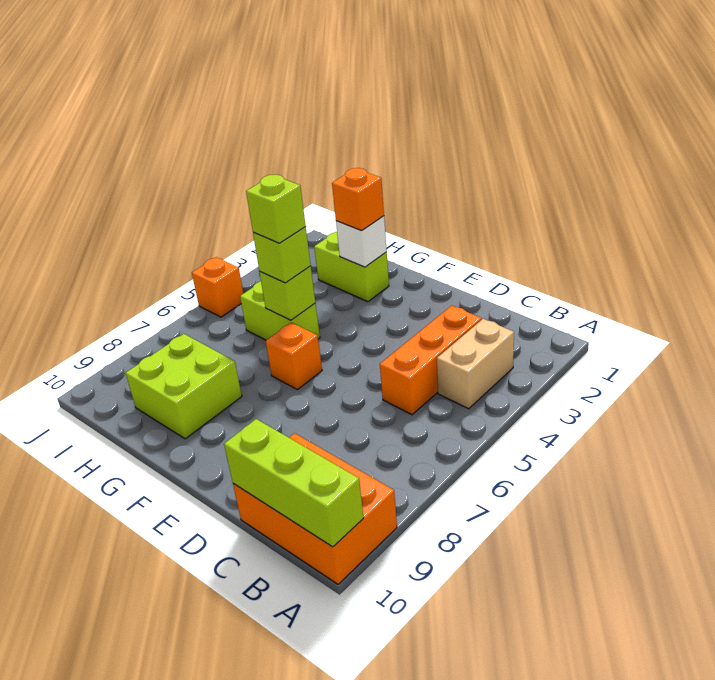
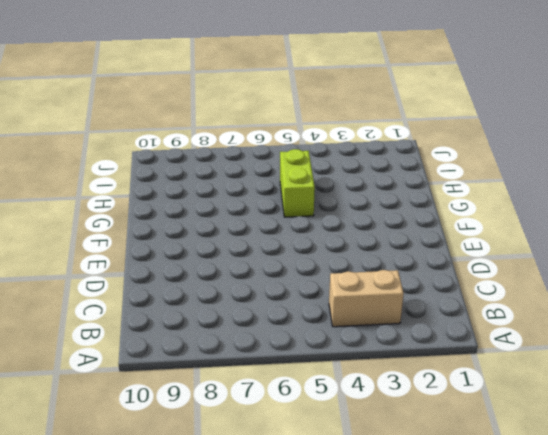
none -> orange 2x3 brick [233,433,397,584]
none -> orange 1x3 brick [380,306,481,415]
none -> orange 1x1 brick [266,323,322,390]

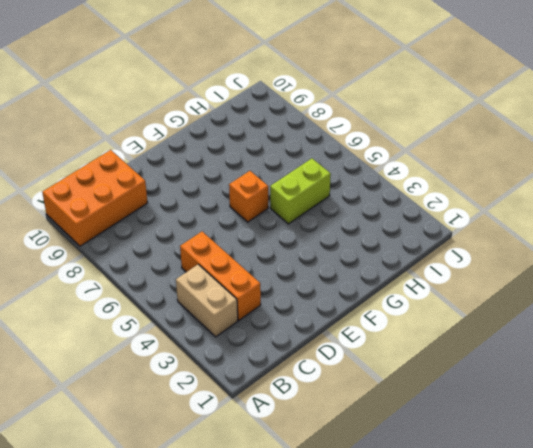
none -> lime 1x2 brick [314,232,389,302]
none -> lime 2x2 brick [126,334,242,439]
none -> orange 1x1 brick [192,257,243,317]

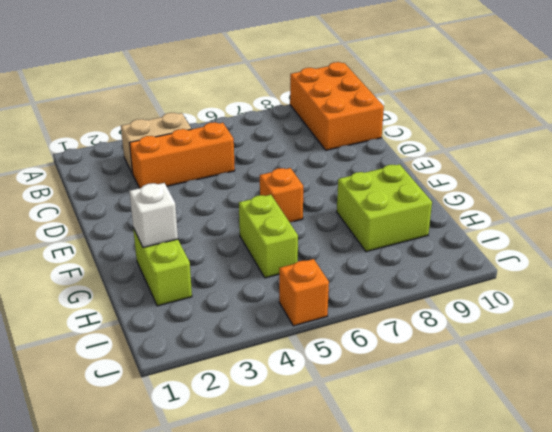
none -> lime 1x3 brick [224,419,364,547]
none -> lime 1x1 brick [260,266,315,320]
none -> orange 1x1 brick [332,168,384,231]

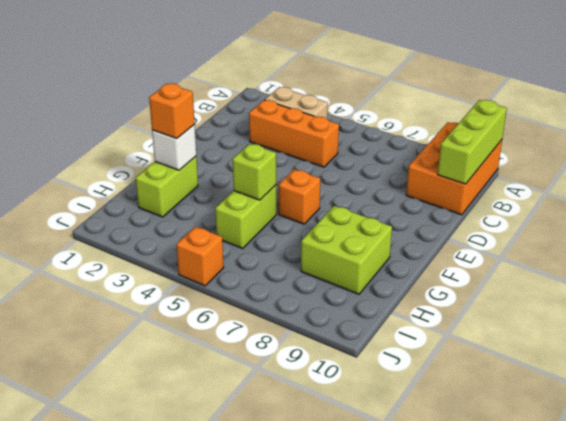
none -> lime 1x1 brick [253,227,311,283]
none -> lime 1x1 brick [246,175,306,243]

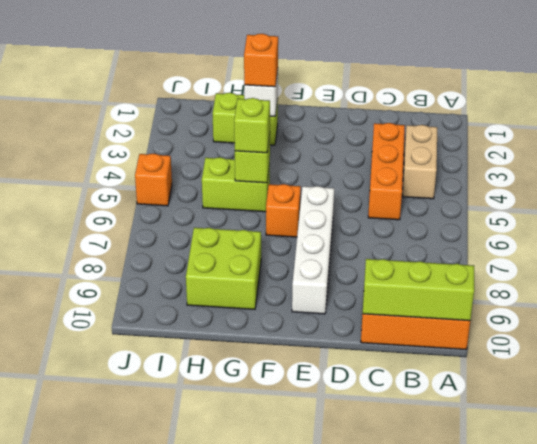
white 1x4 brick [292,186,334,314] -> none
none -> lime 1x1 brick [246,175,306,243]

